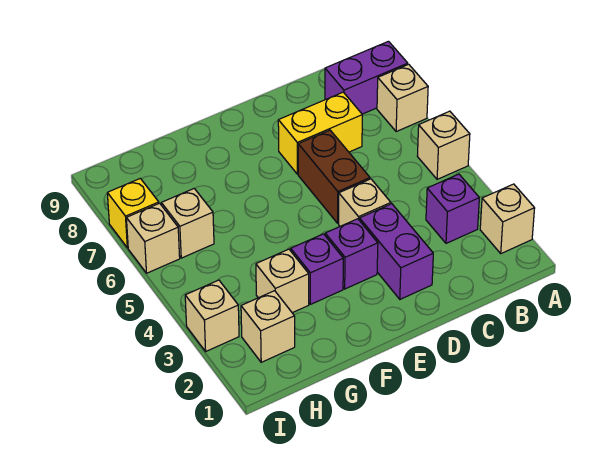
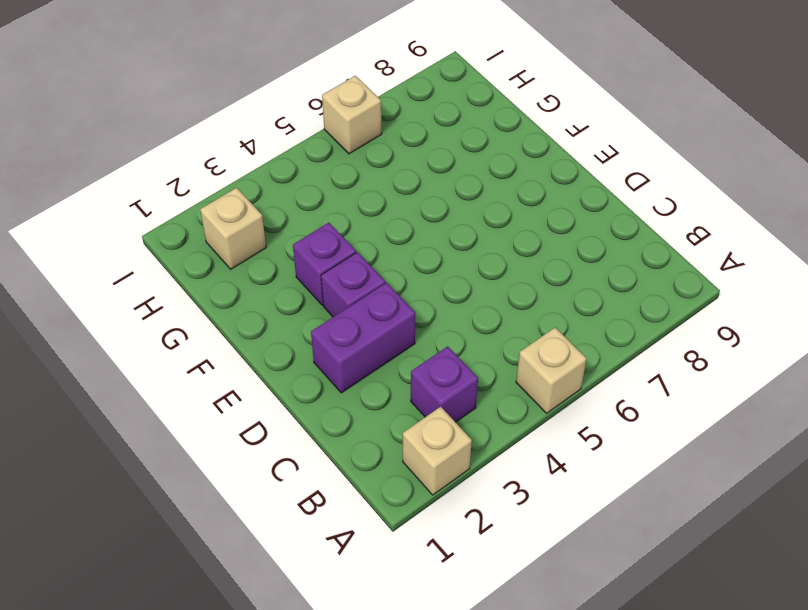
none -> tan 1x1 brick [377,64,428,132]
none -> purple 1x2 brick [325,41,408,114]
none -> yellow 1x2 brick [278,92,362,174]

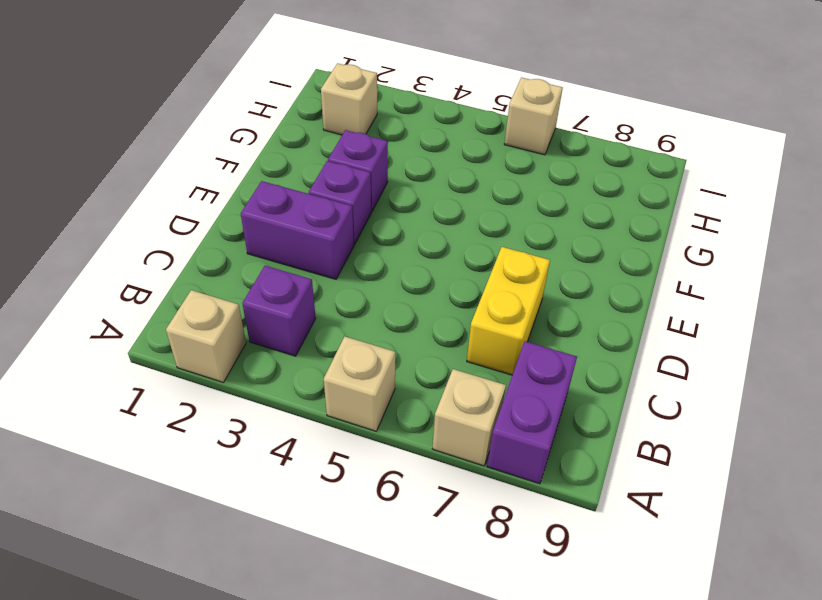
none -> tan 1x1 brick [339,179,391,226]
none -> brown 1x2 brick [298,130,370,223]
none -> tan 1x1 brick [256,249,309,313]

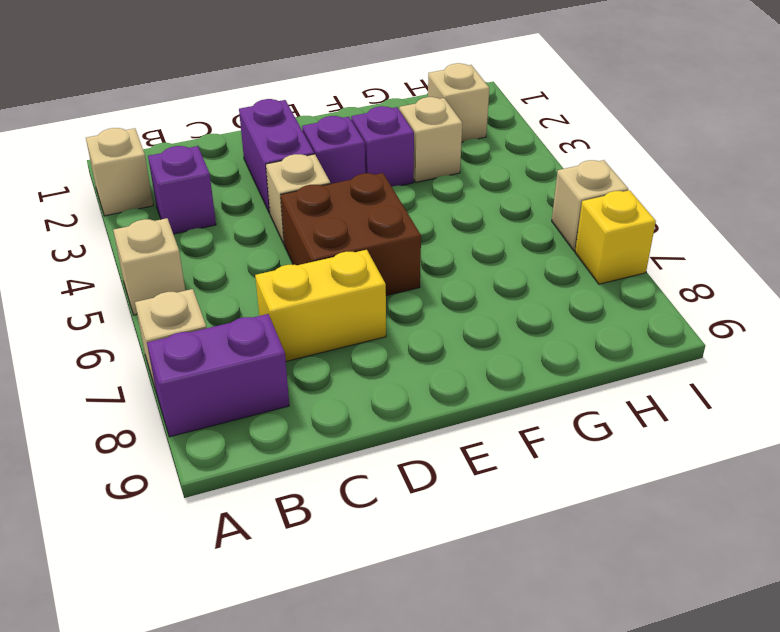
brown 2x2 brick [281,173,421,296] -> brown 1x2 brick [298,130,370,223]
none -> tan 1x1 brick [161,188,214,258]
none -> tan 1x1 brick [185,280,239,351]

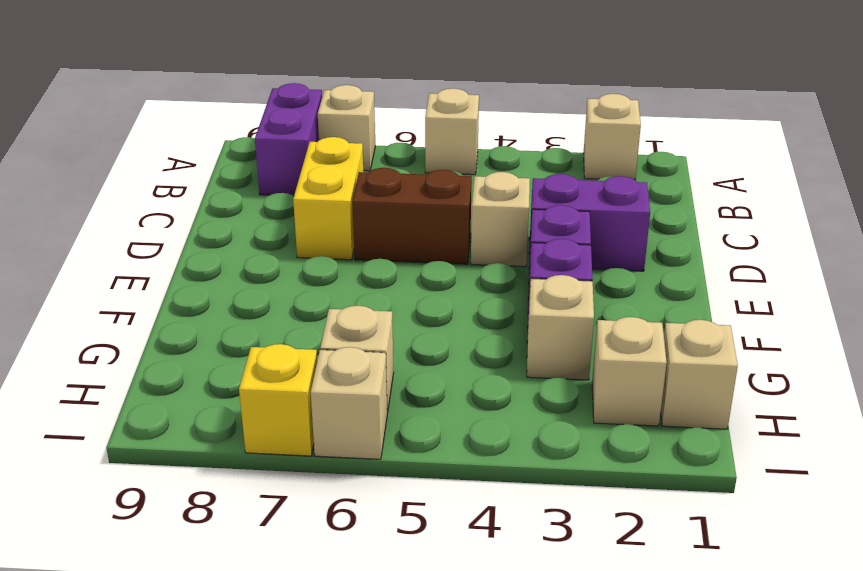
tan 1x1 brick [661,320,738,429] -> tan 1x1 brick moved to [185,280,239,351]
none -> purple 1x1 brick [426,174,479,243]

